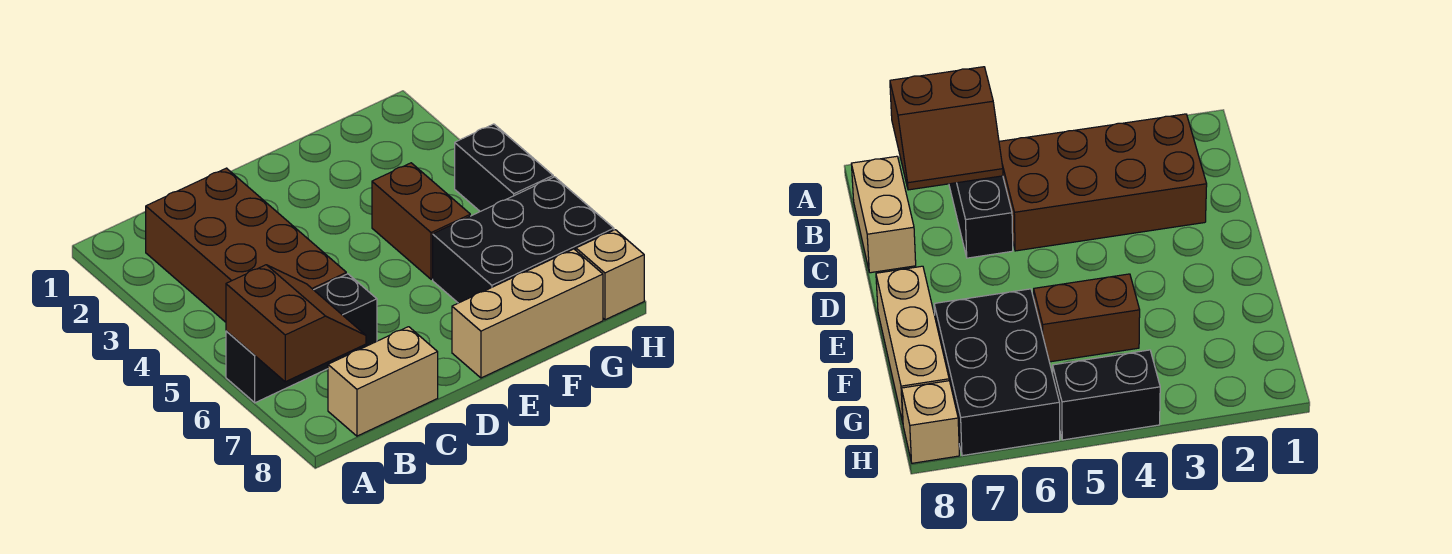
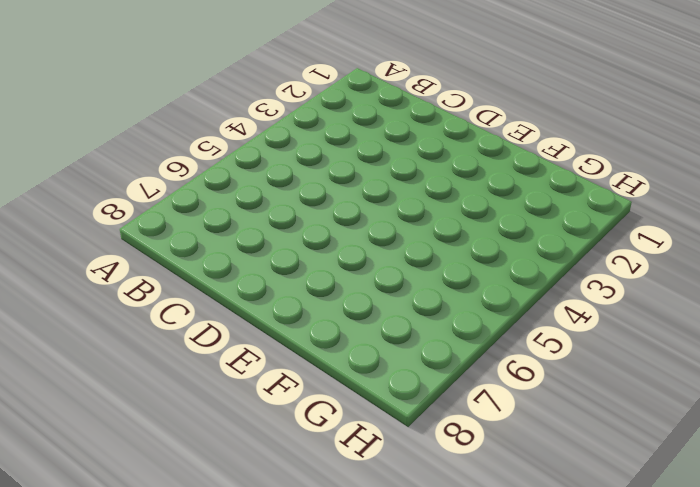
none -> black 1x3 brick [226,274,377,403]
none -> brown 2x4 brick [146,168,346,322]

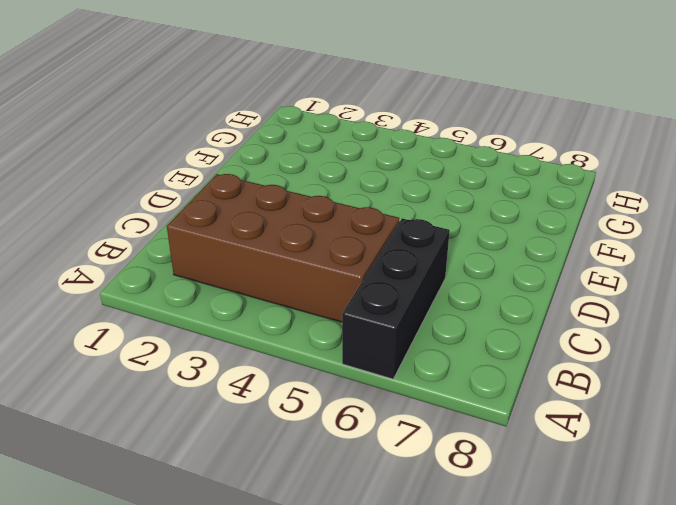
none -> tan 1x2 brick [328,327,438,436]
none -> tan 1x3 brick [452,249,603,378]

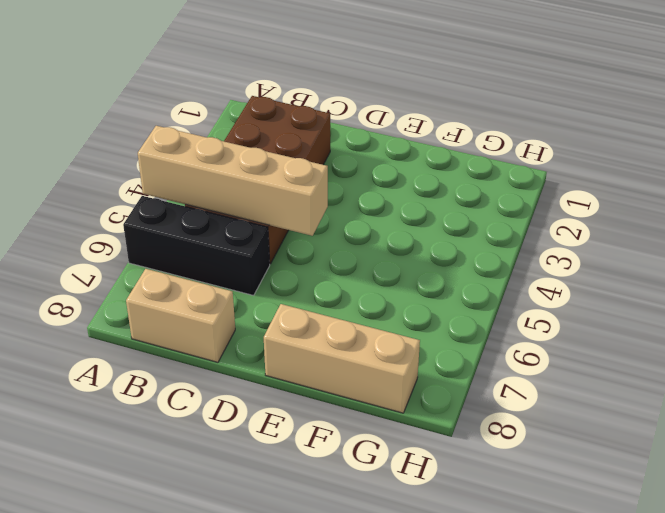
tan 1x4 brick [138,126,328,236] -> none
none -> brown 1x2 brick [372,163,470,279]
none -> black 2x3 brick [433,177,614,303]

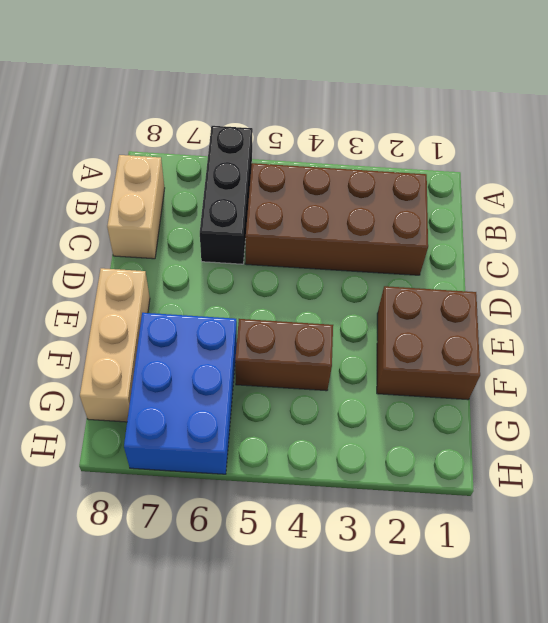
brown 2x2 brick [377,286,480,400] -> none
blue 2x3 brick [124,313,237,474] -> black 2x3 brick [433,177,614,303]
none -> black 1x2 brick [455,124,553,211]
none -> tan 1x1 brick [576,230,644,320]

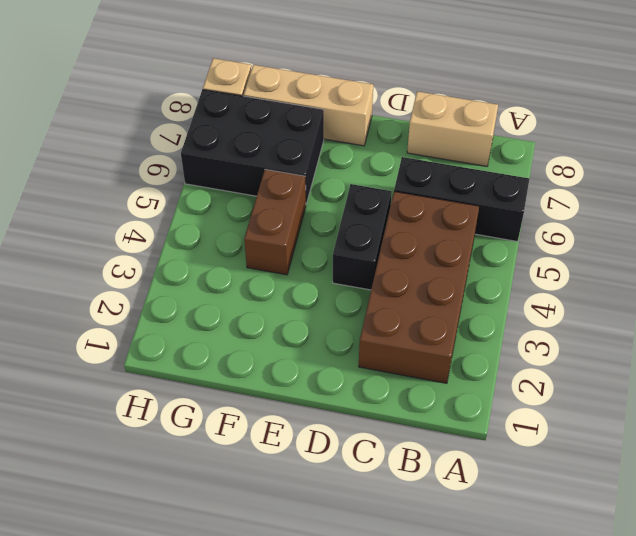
black 1x2 brick [333,184,392,290] -> black 1x2 brick moved to [455,124,553,211]
none -> brown 2x2 slope [226,265,366,382]

